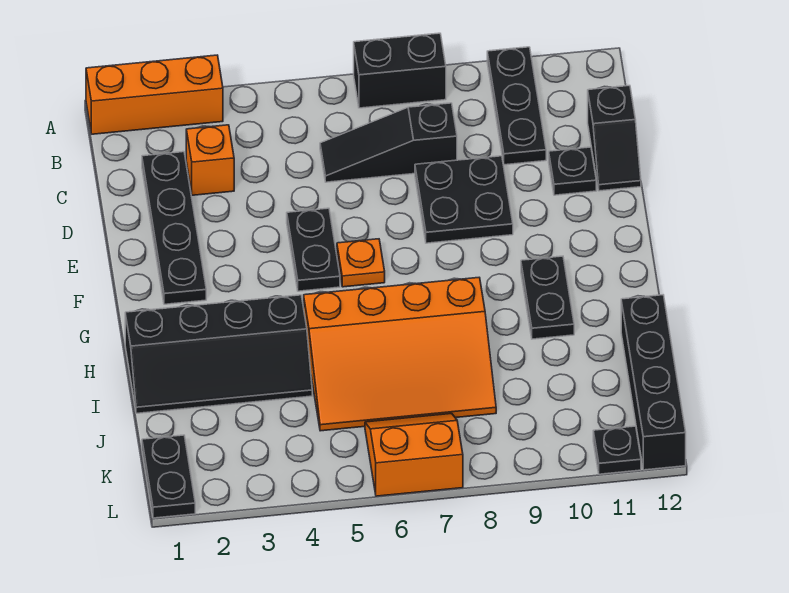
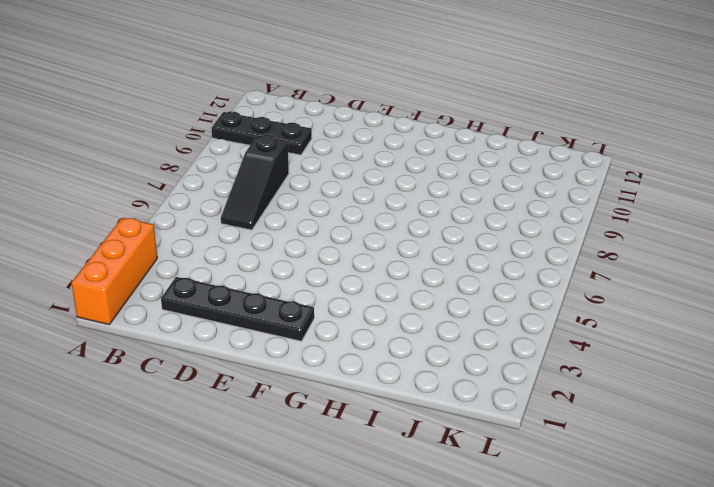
none -> black 1x2 brick [354,33,446,108]
none -> orange 1x1 brick [186,125,234,195]
none -> black 1x2 slope [588,86,641,191]

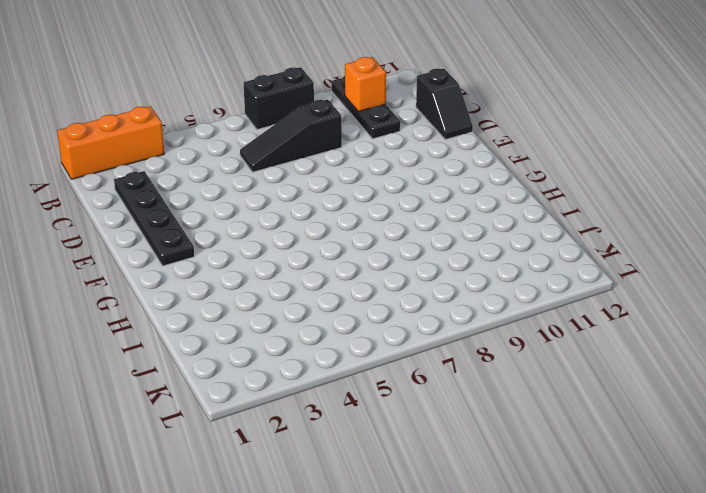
orange 1x1 brick [345,57,386,112] -> orange 1x1 brick moved to [186,125,234,195]
none -> black 2x2 plate [415,156,513,243]
none -> black 1x1 plate [549,147,596,195]
none -> black 1x2 plate [287,208,340,291]

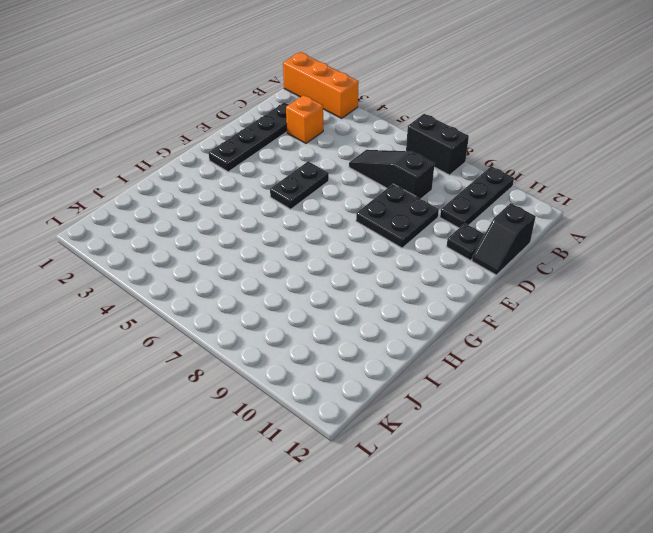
none -> orange 1x1 plate [337,239,385,287]
none -> black 1x2 plate [521,256,574,339]
none -> black 2x4 slope [125,295,312,413]

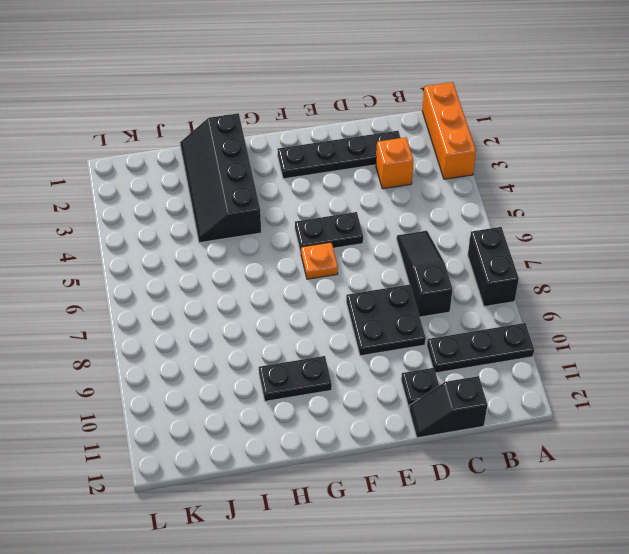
none -> orange 3x4 slope [304,278,496,431]
none -> black 1x4 brick [621,295,686,470]
none -> black 1x2 plate [142,435,195,518]

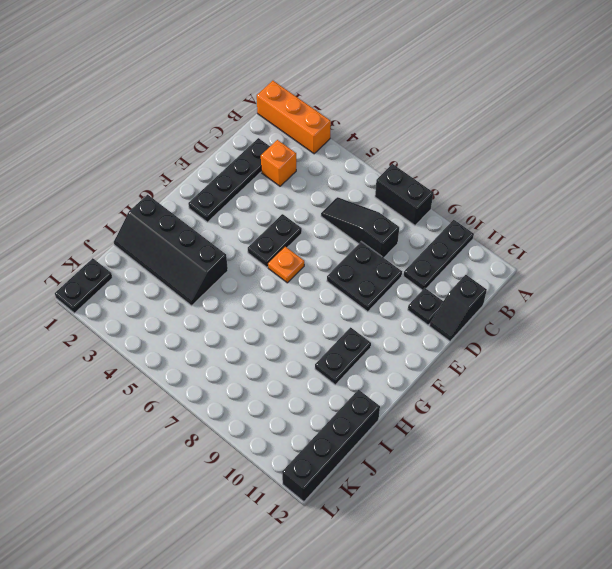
none -> orange 3x4 slope [304,278,496,431]
none -> orange 2x2 slope [365,414,463,496]
none -> black 1x1 plate [593,426,641,474]

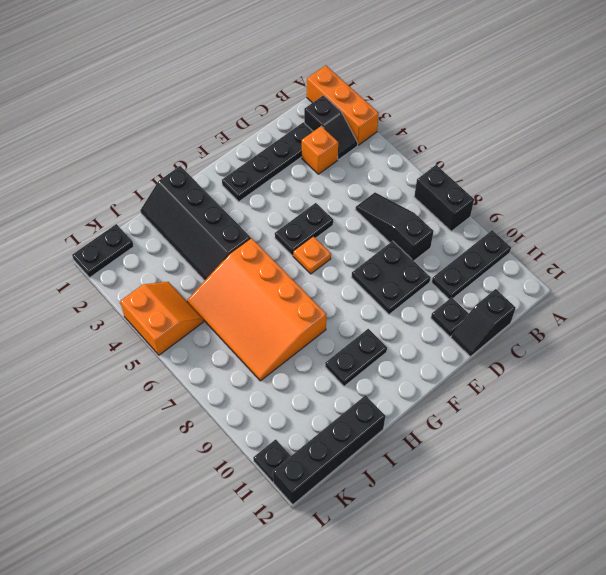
black 1x2 slope [304,95,358,160] -> none
orange 2x2 slope [120,282,204,355] -> orange 2x2 slope moved to [365,414,463,496]

